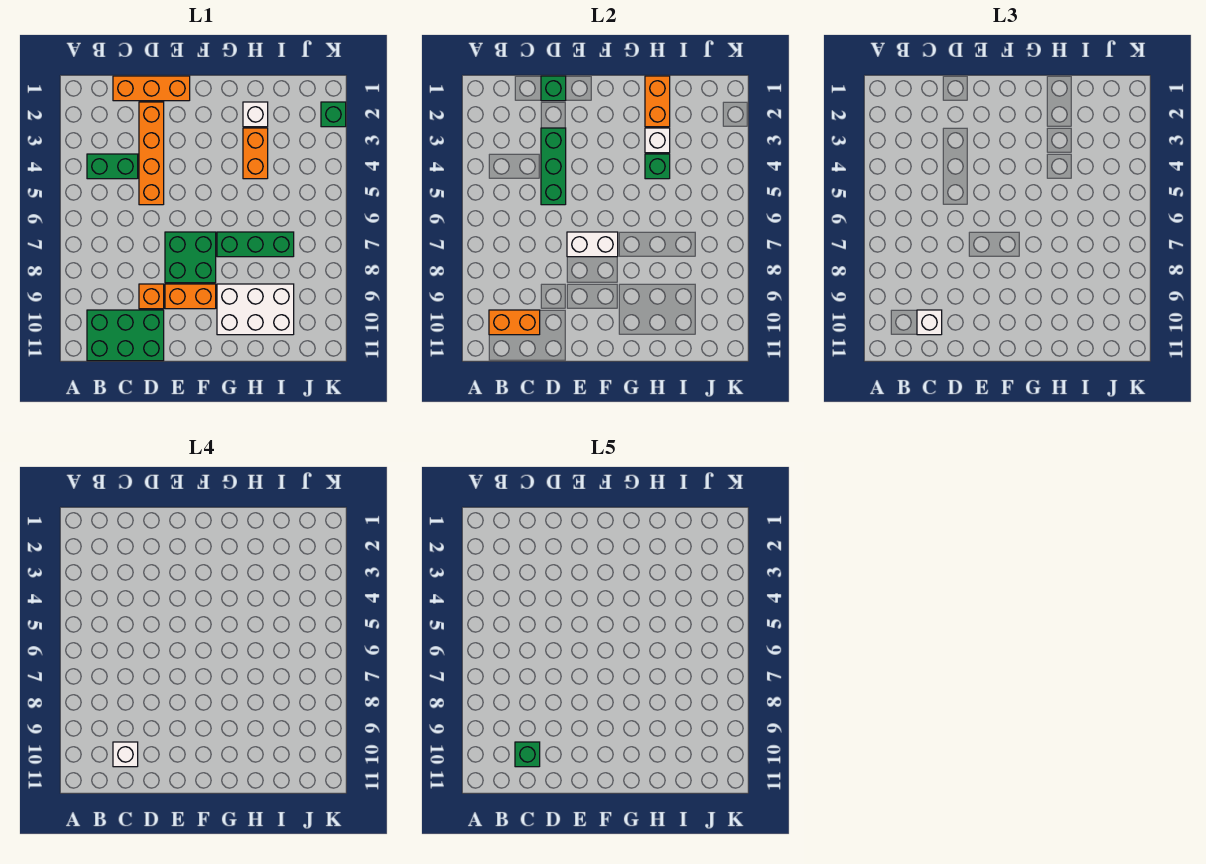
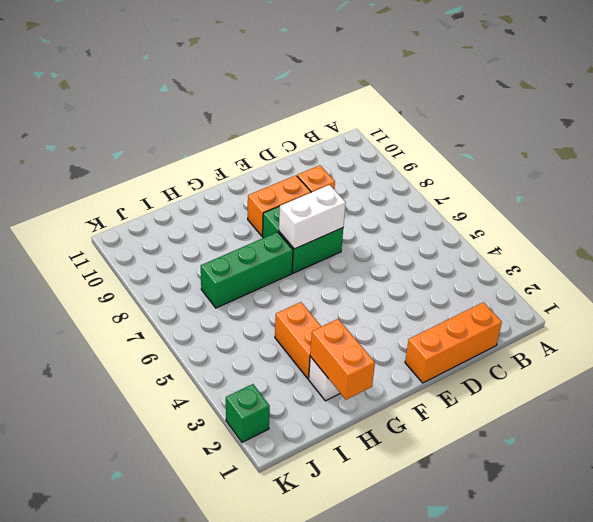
none -> green 1x2 brick [87,154,138,179]
none -> green 2x3 brick [87,310,164,361]
none -> orange 1x4 brick [139,102,164,205]

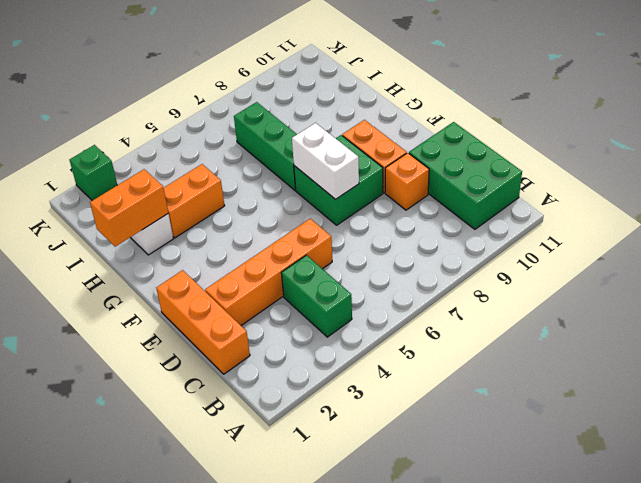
none -> white 2x3 brick [217,284,294,335]
none -> orange 1x2 brick [489,310,540,335]
none -> green 1x1 brick [541,76,566,101]

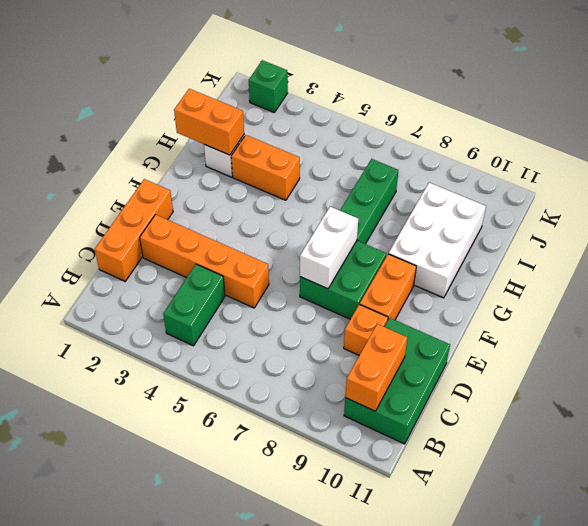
none -> green 1x1 brick [541,76,566,101]
none -> green 1x3 brick [541,128,566,205]
none -> white 1x1 brick [645,128,670,153]

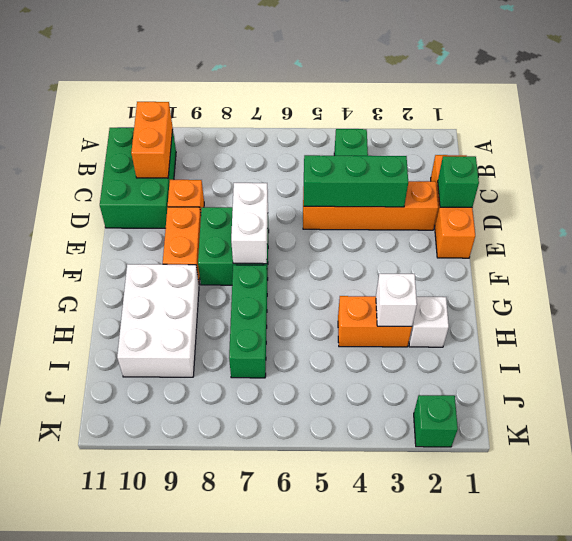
none -> orange 1x2 brick [645,76,670,127]
none -> green 1x1 brick [645,154,670,179]
none -> white 1x1 brick [917,310,942,335]

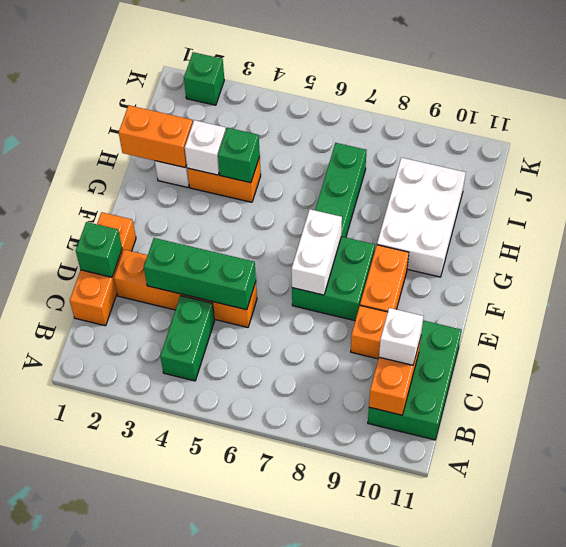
none -> white 1x1 brick [113,742,138,767]
none -> green 1x1 brick [515,742,540,767]

